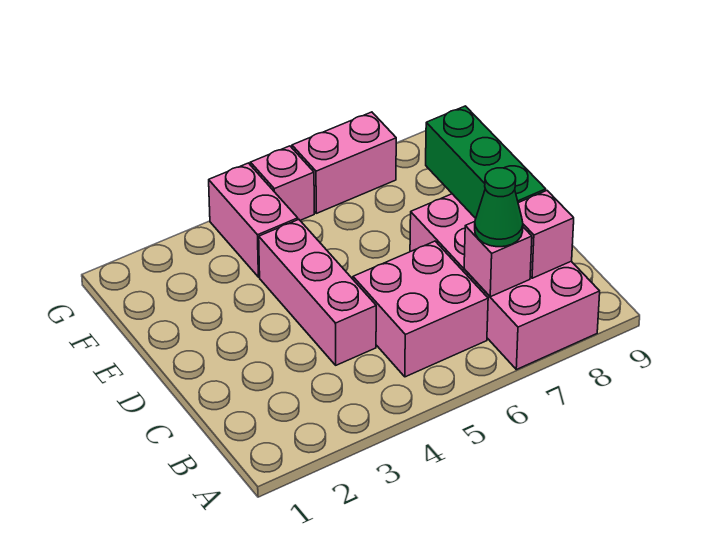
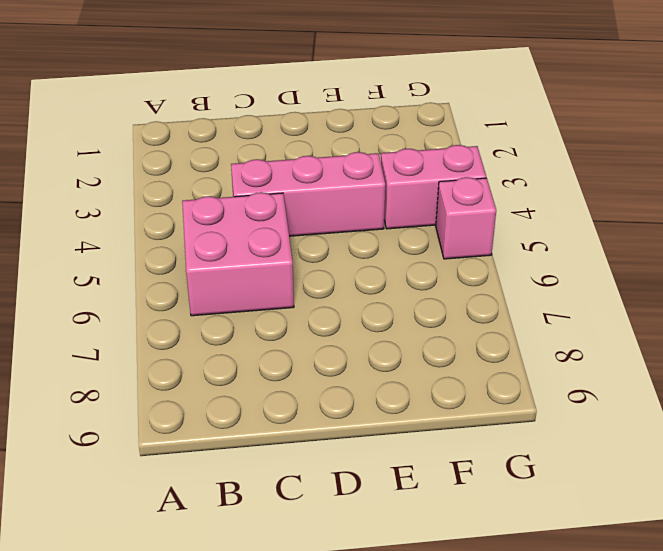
none -> pink 2x4 brick [410,194,600,370]
none -> pink 1x2 brick [292,112,396,213]

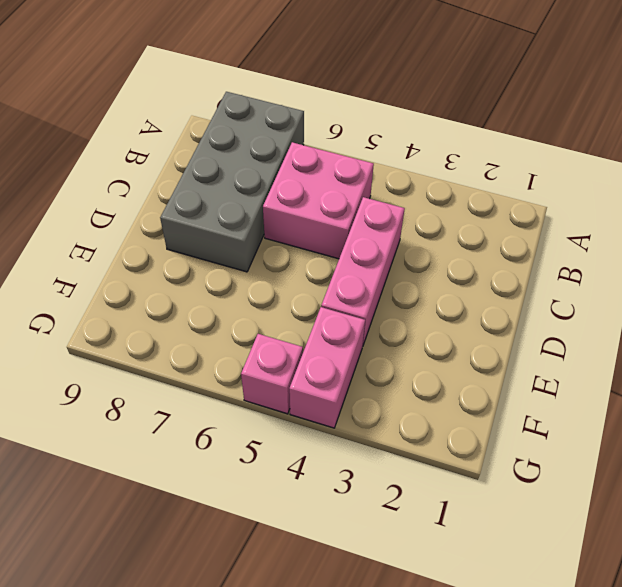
grey 2x4 brick [160,92,304,272] -> pink 2x4 brick [410,194,600,370]
none -> pink 1x2 brick [292,112,396,213]
none -> pink 1x1 brick [464,222,532,297]

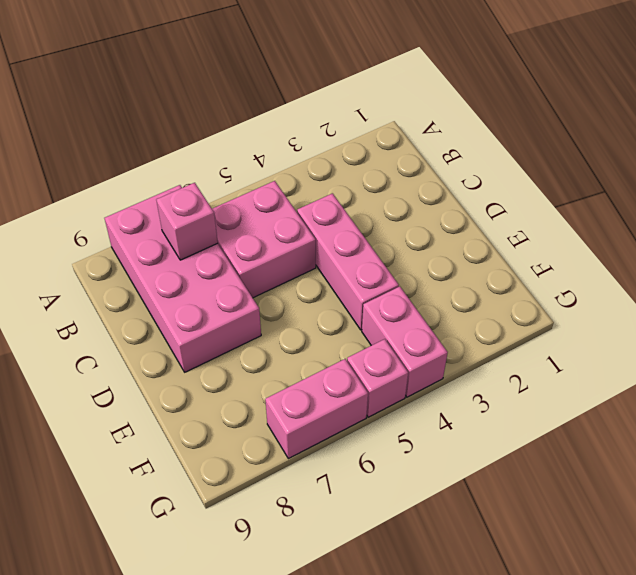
none -> pink 1x1 brick [518,191,574,278]
none -> green 1x3 brick [426,106,546,218]

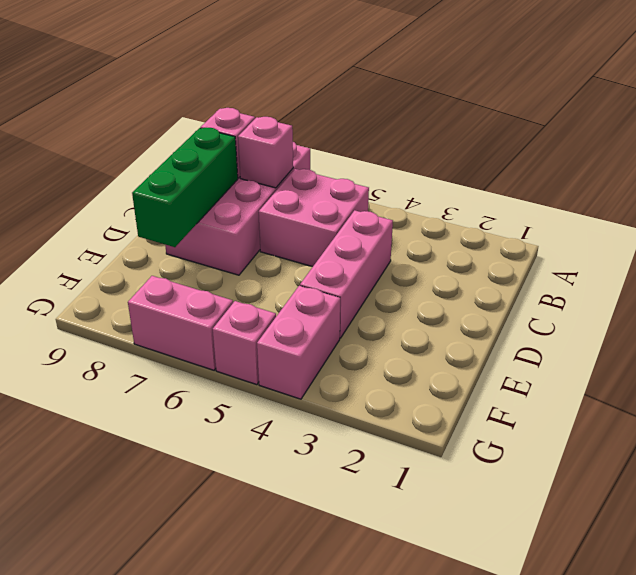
none -> green 1x1 cone [475,168,523,247]

